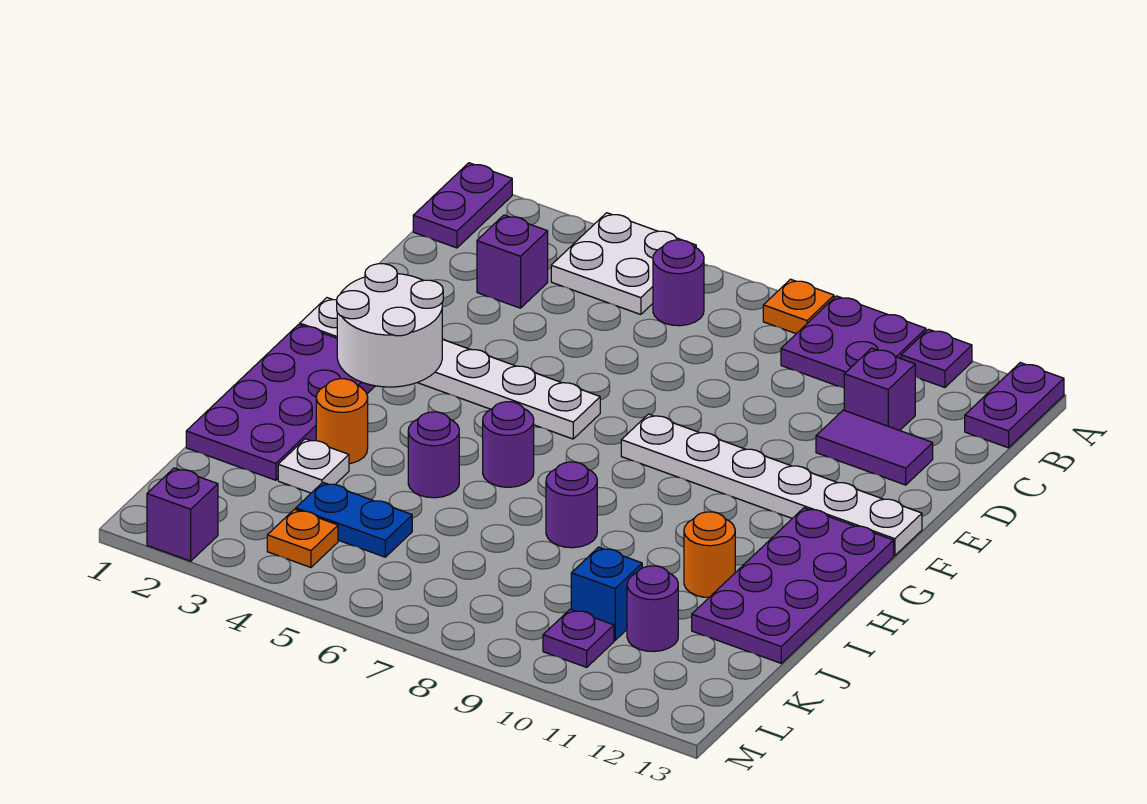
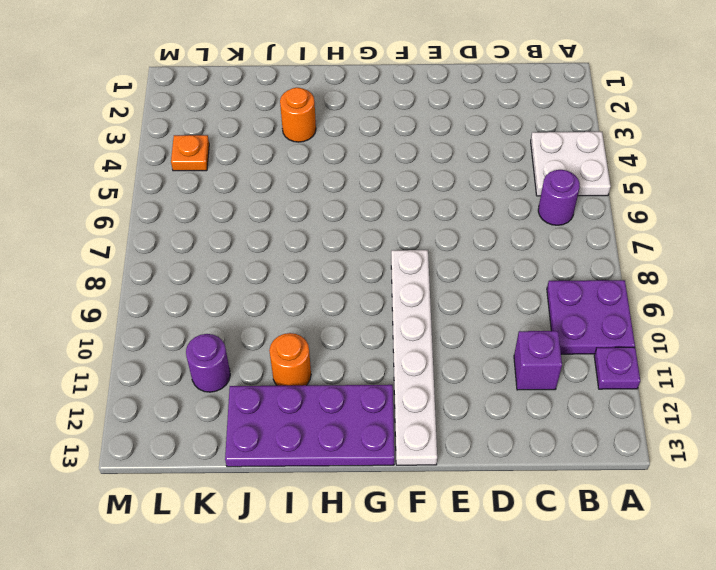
none -> purple 1x2 plate [413,163,512,248]
none -> orange 1x1 plate [763,279,834,334]
none -> purple 1x2 plate [965,363,1064,448]

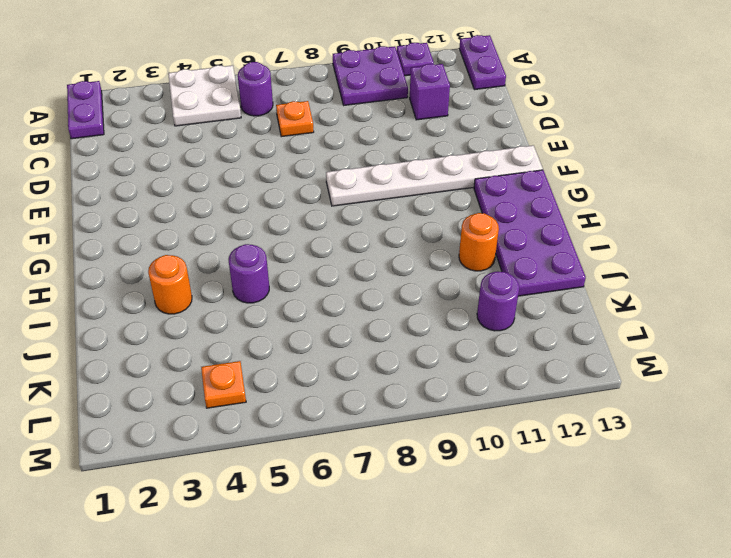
orange 1x1 plate [276,101,314,137] -> orange 1x1 plate moved to [763,279,834,334]
none -> purple 1x1 brick [477,215,548,308]
none -> purple 1x2 tile [816,410,933,485]
none -> white 1x6 plate [300,298,600,439]

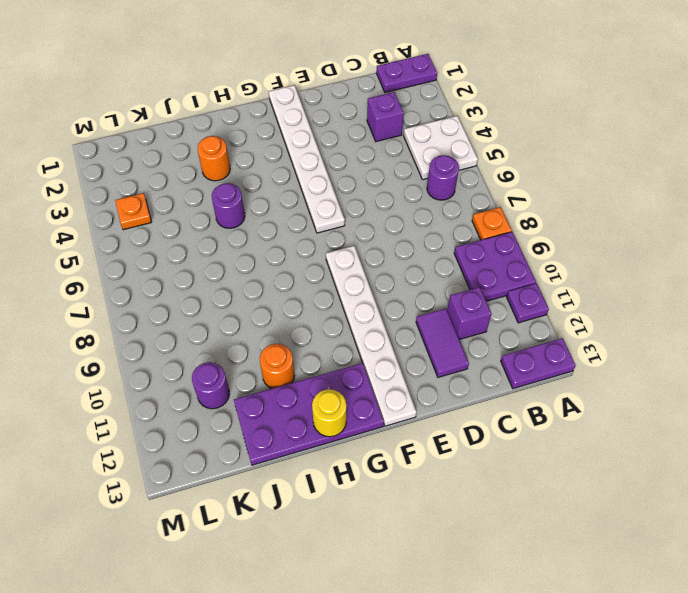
yellow 1x1 round brick [312,389,346,437] -> none
none -> purple 2x4 plate [186,325,375,480]
none -> purple 1x1 round brick [483,402,534,487]
none -> purple 1x1 round brick [546,462,597,548]

